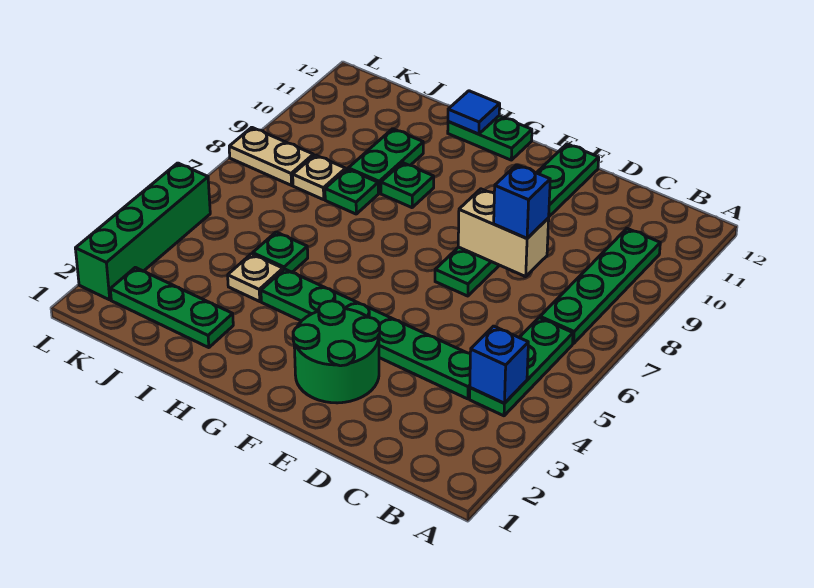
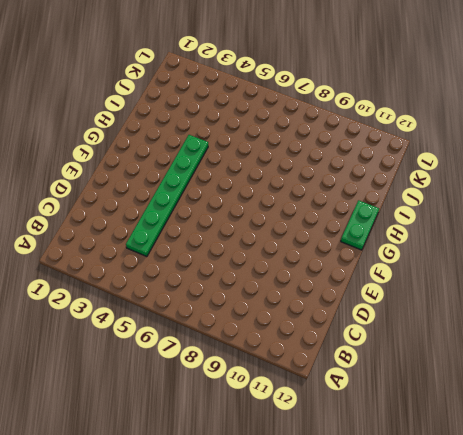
none -> green 1x3 plate [470,318,573,416]
none -> green 1x4 plate [540,228,660,344]
none -> green 2x2 round brick [293,301,380,403]

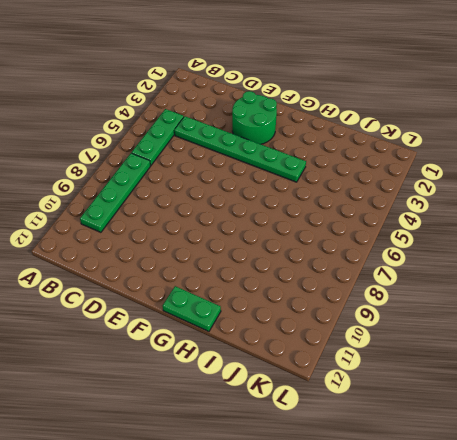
none -> green 1x6 plate [435,144,599,296]
none -> green 1x1 plate [381,163,434,208]
none -> green 1x3 plate [110,267,233,348]

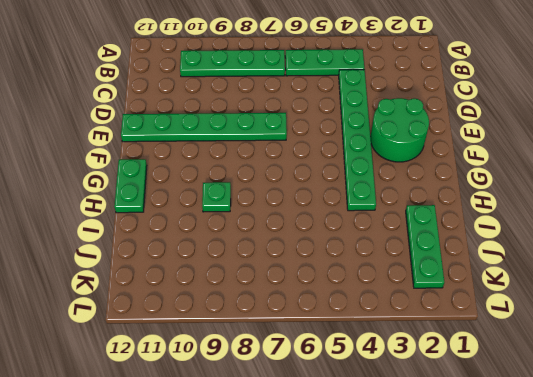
none -> tan 1x1 plate [228,254,283,301]
none -> green 1x1 plate [253,232,308,272]
none -> green 1x1 plate [325,169,378,214]

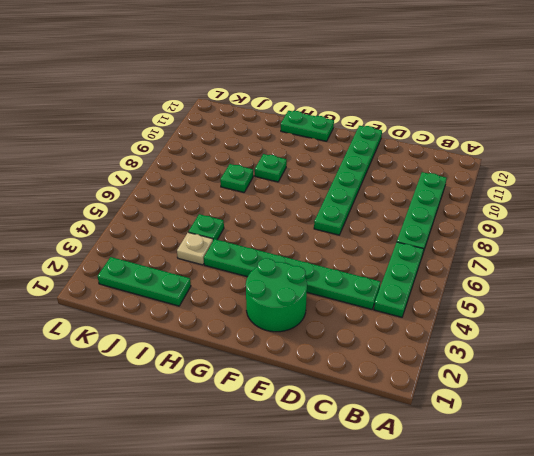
none -> green 1x2 plate [348,129,423,193]
none -> tan 1x1 plate [293,155,346,200]
none -> tan 1x2 plate [229,127,313,185]

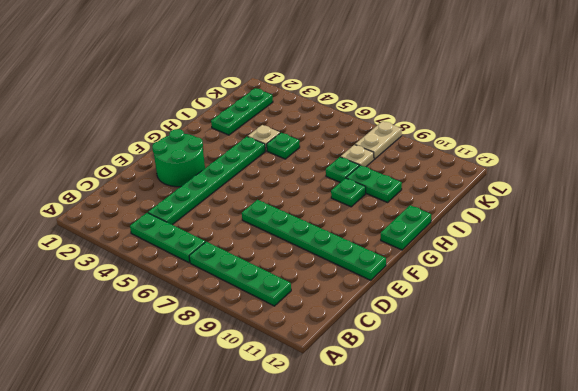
none -> green 1x4 brick [75,163,210,300]
none -> blue 1x1 brick [470,326,528,403]
none -> tan 1x2 brick [458,189,549,277]

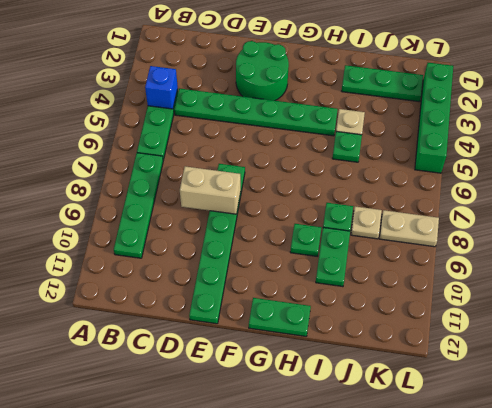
none -> blue 1x1 tile [448,91,500,134]
none -> blue 1x1 brick [494,165,550,238]

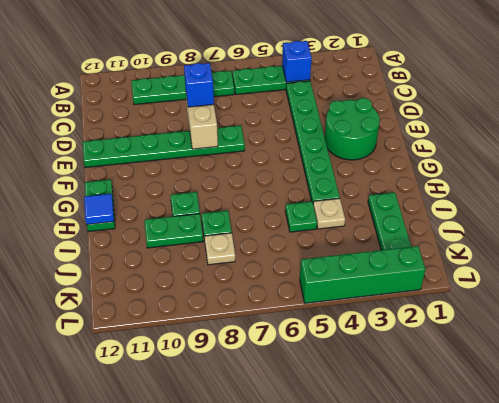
none -> tan 1x2 plate [229,127,313,185]

